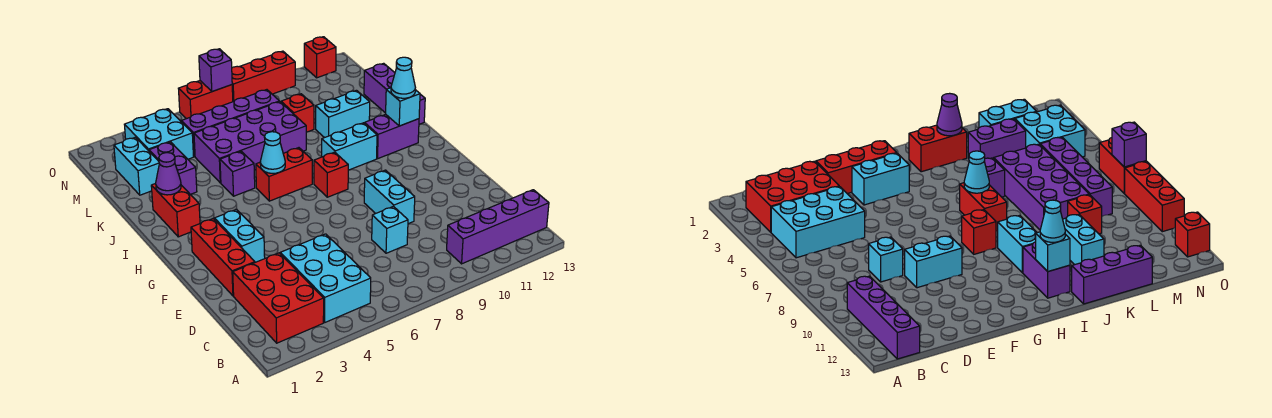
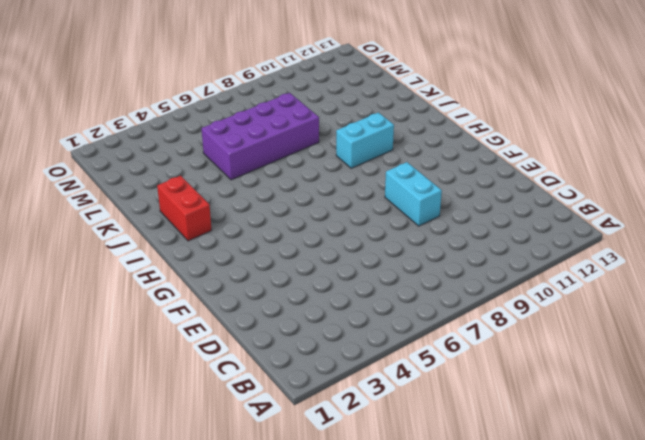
none -> red 2x3 brick [233,253,324,343]
none -> cyan 2x3 brick [280,234,371,322]
none -> purple 1x4 brick [447,190,549,264]

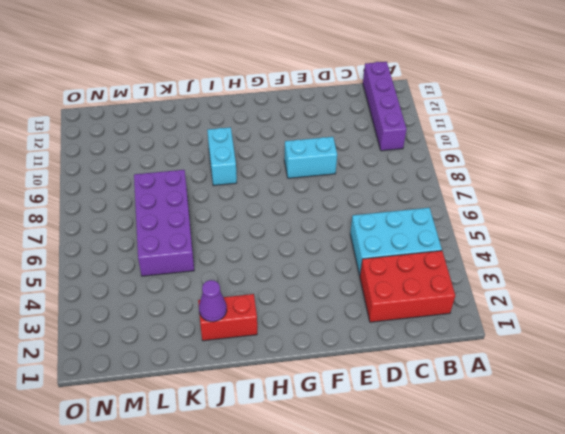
none -> cyan 1x1 brick [372,206,408,253]
none -> red 1x3 brick [191,219,255,296]
none -> cyan 1x2 brick [214,209,265,262]

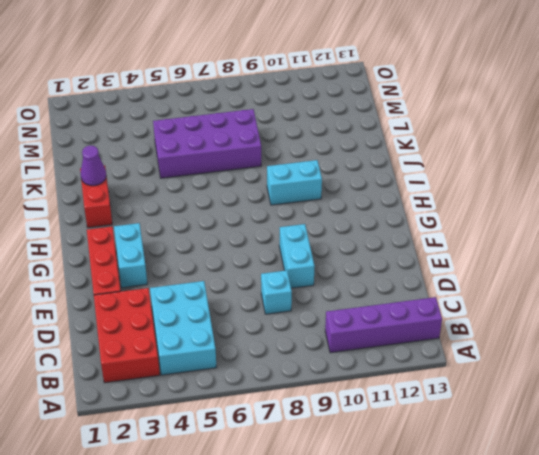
none -> red 1x1 brick [314,152,348,197]
none -> red 1x2 brick [256,148,312,201]
none -> purple 1x2 brick [365,114,419,158]

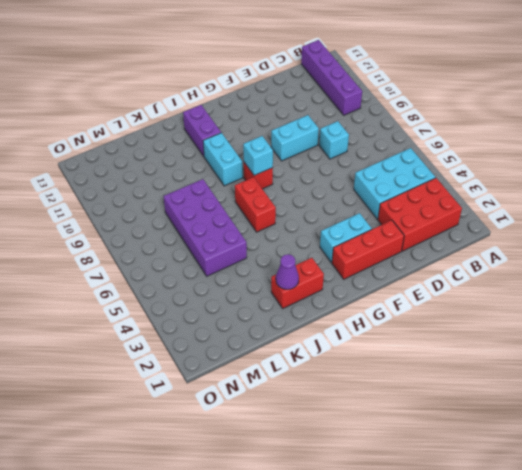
cyan 1x1 brick [243,136,273,175] -> cyan 1x1 brick moved to [386,88,420,126]
none -> purple 1x1 brick [220,151,255,196]
none -> purple 1x3 brick [364,63,425,124]
none -> purple 1x2 brick [149,142,197,194]

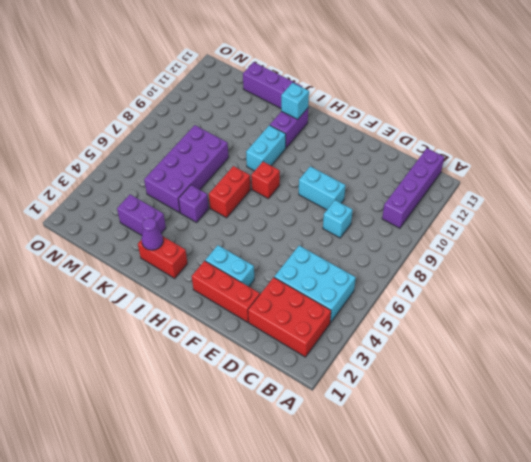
none -> cyan 1x2 brick [316,90,370,138]
none -> cyan 1x2 brick [114,137,159,195]
none -> red 1x1 brick [281,94,314,132]

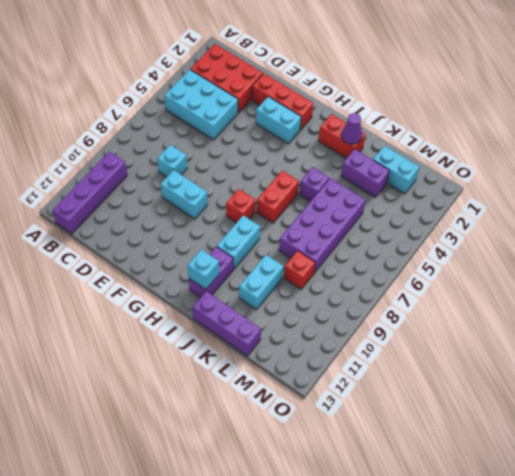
none -> cyan 2x2 brick [124,109,194,159]
none -> purple 1x4 brick [181,90,279,156]
none -> red 1x2 brick [178,81,233,119]

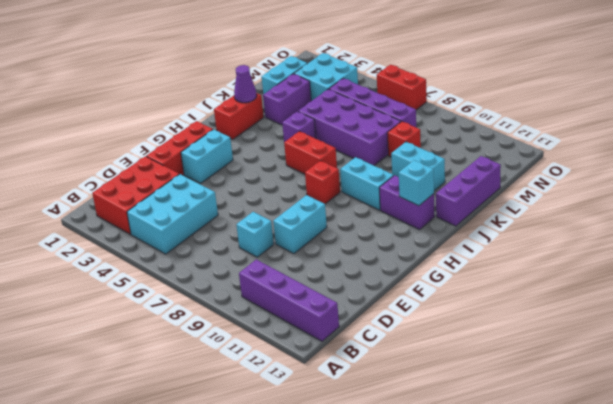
none -> red 1x3 brick [232,51,295,102]
none -> red 1x1 brick [304,37,336,78]
none -> cyan 1x1 cone [260,132,285,173]

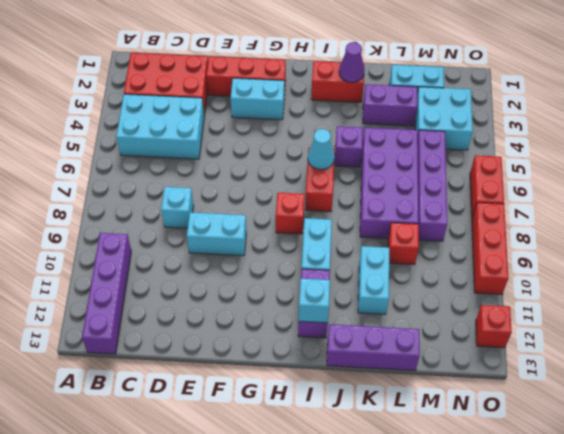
none -> purple 1x1 brick [199,49,232,92]
none -> cyan 1x1 cone [391,57,416,98]

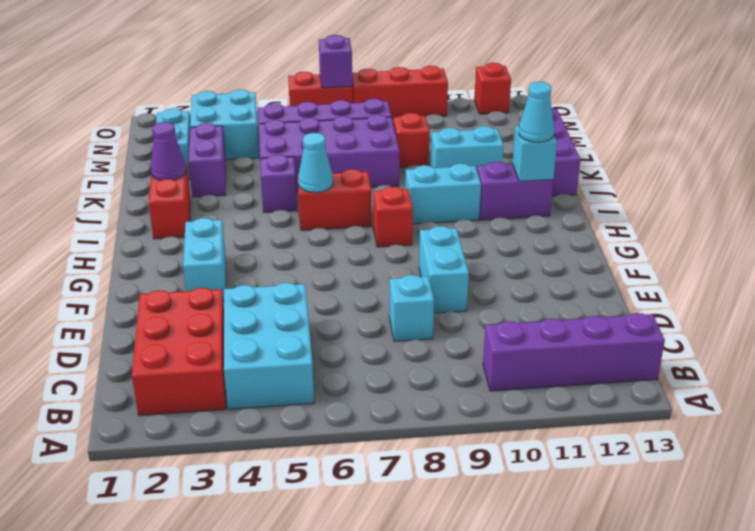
none -> red 1x3 brick [191,219,255,296]

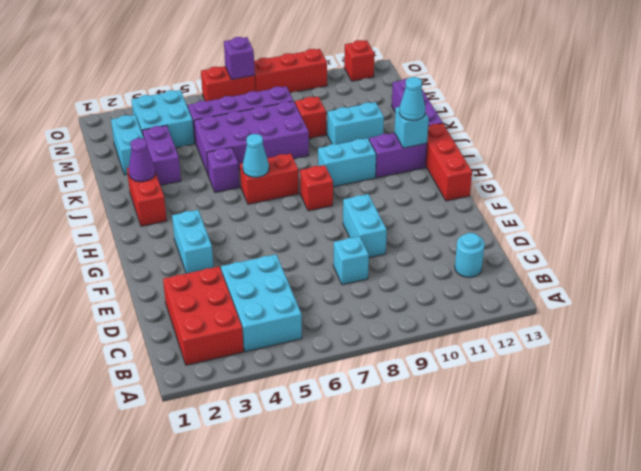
cyan 1x1 round brick [455,233,485,278] -> none
red 1x3 brick [426,123,472,201] -> red 1x3 brick moved to [191,219,255,296]
none -> purple 1x4 brick [447,190,549,264]

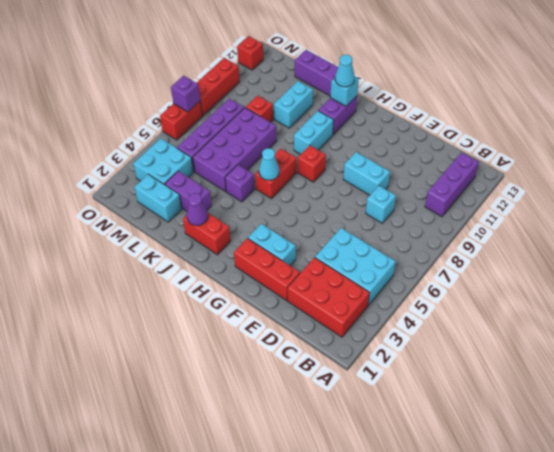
purple 1x3 brick [425,152,479,217] -> purple 1x4 brick [447,190,549,264]

